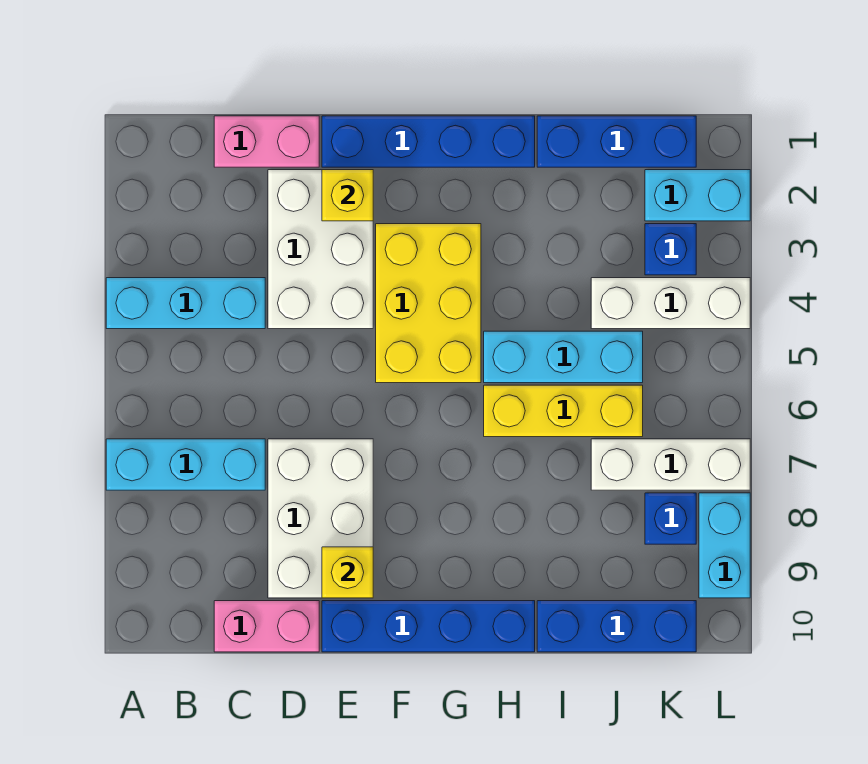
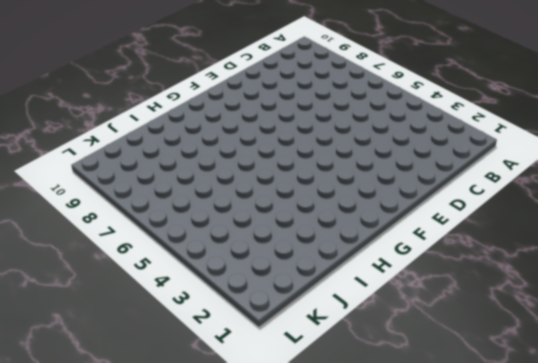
none -> cyan 1x3 brick [106,278,265,329]
none -> cyan 1x3 brick [106,439,265,490]
none -> pink 1x2 brick [214,116,319,167]

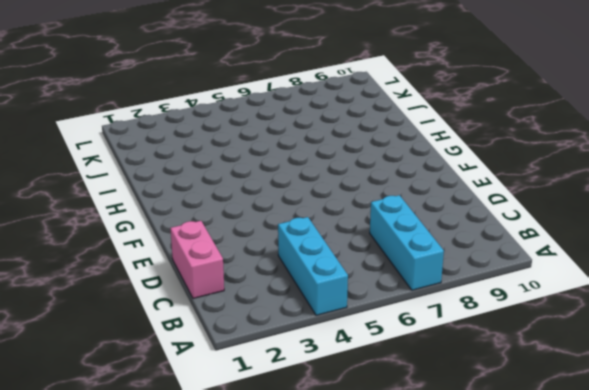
none -> pink 1x2 brick [214,601,319,652]
none -> white 2x3 brick [268,170,373,329]
none -> white 2x3 brick [268,439,373,598]

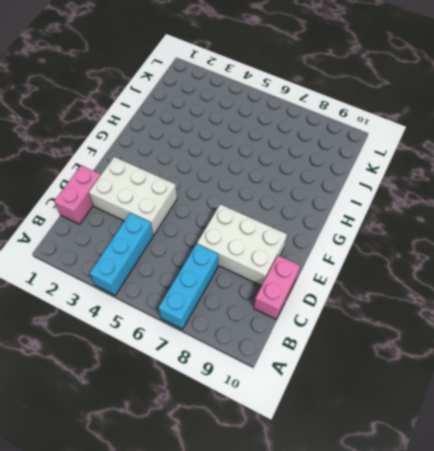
none -> blue 1x4 brick [322,116,535,167]
none -> blue 1x4 brick [322,601,535,652]
none -> yellow 2x3 brick [376,224,481,383]

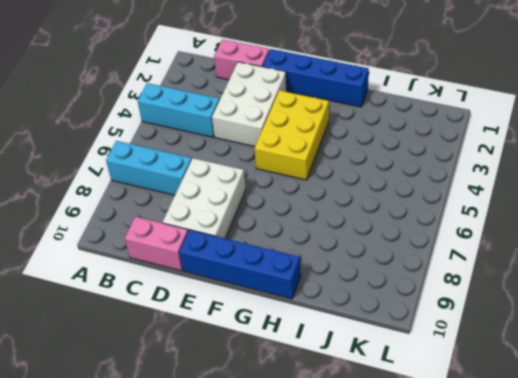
none -> cyan 1x3 brick [484,331,643,383]
none -> yellow 1x3 brick [484,385,643,437]
none -> blue 1x3 brick [537,116,696,167]

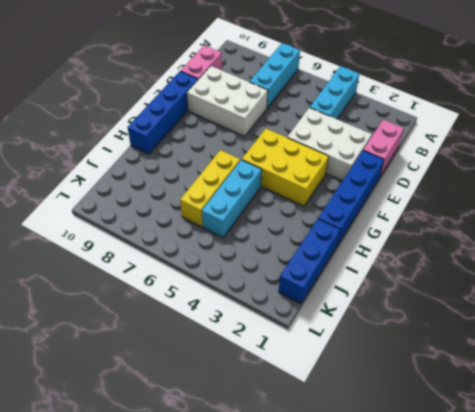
none -> blue 1x3 brick [537,601,696,652]
none -> white 1x3 brick [591,278,750,329]
none -> white 1x3 brick [591,439,750,490]

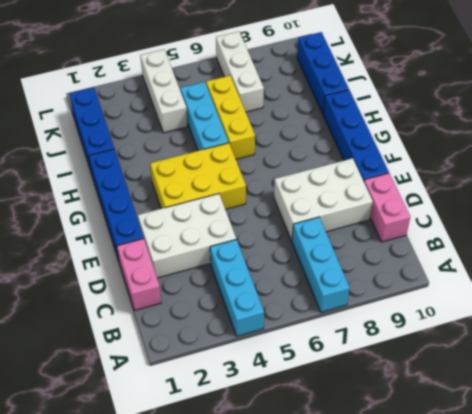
none -> cyan 1x2 brick [645,170,750,221]
none -> blue 1x1 brick [645,224,696,275]
none -> blue 1x1 brick [645,493,696,544]

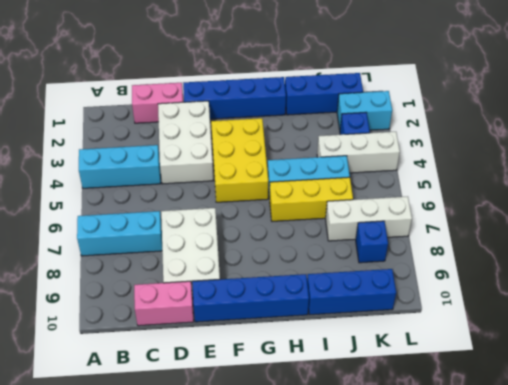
none -> cyan 1x2 brick [699,493,750,598]
none -> yellow 1x1 brick [322,170,373,221]
none -> yellow 1x1 brick [322,547,373,598]

